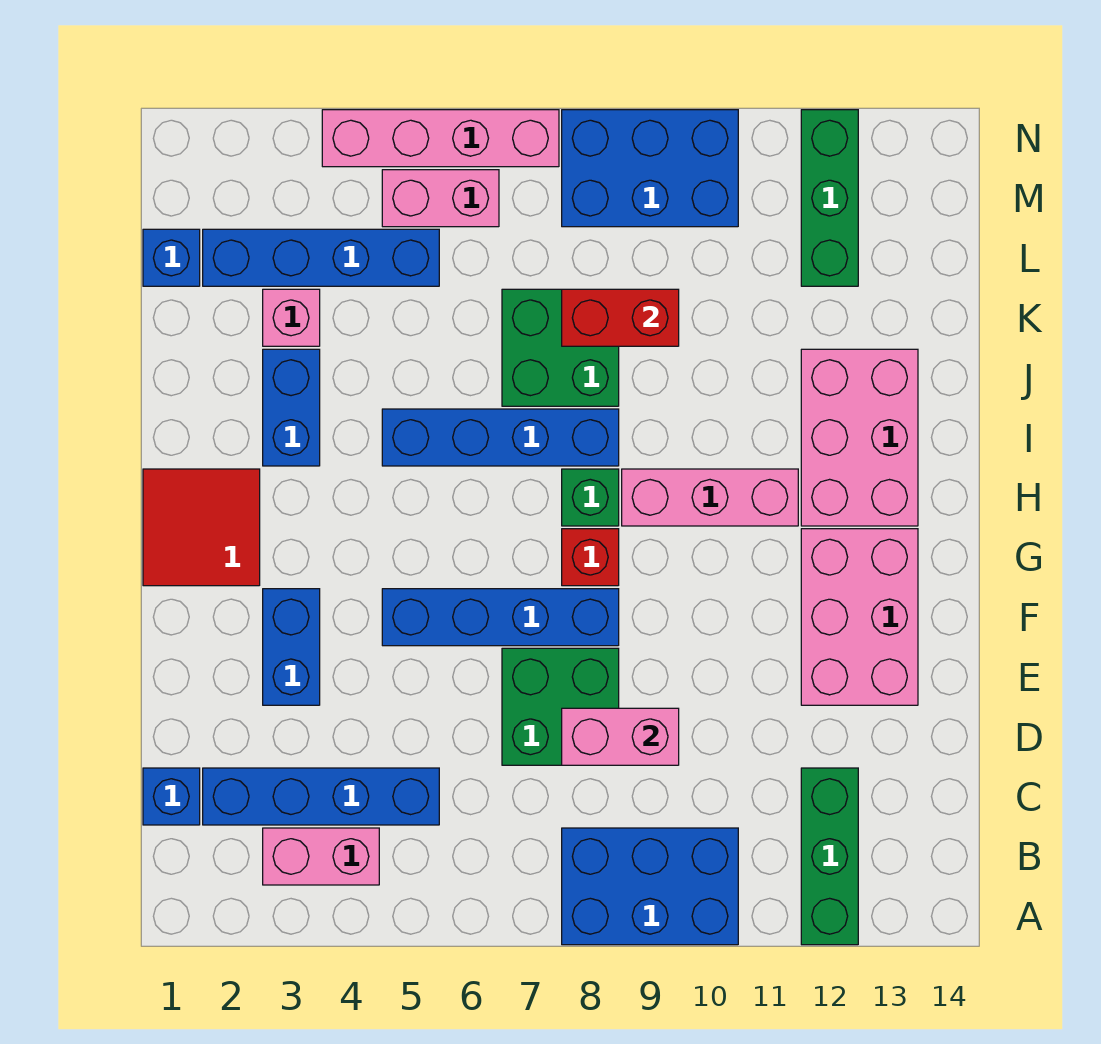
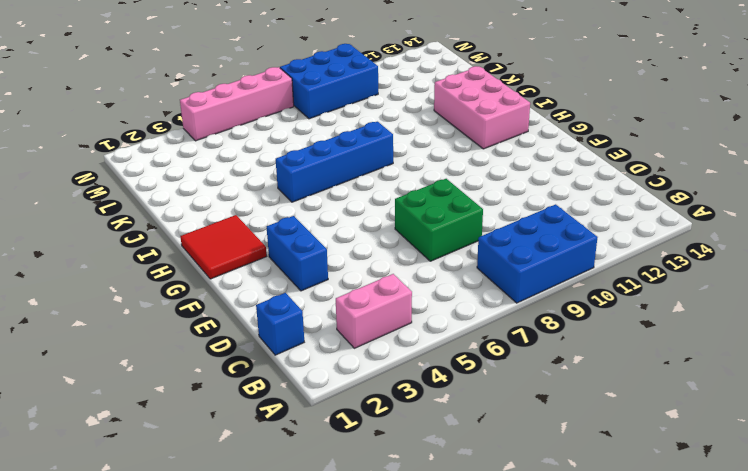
none -> green 1x3 brick [801,768,858,945]
none -> blue 1x4 brick [203,768,439,825]
none -> pink 2x3 brick [801,529,918,705]

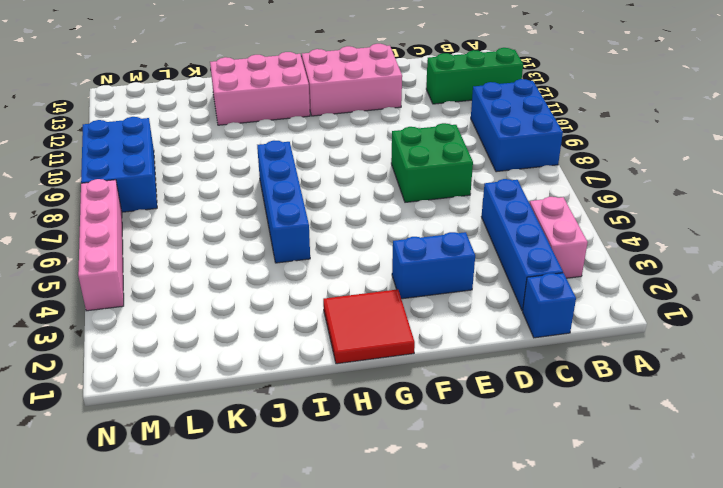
none -> blue 1x4 brick [382,589,619,646]
none -> red 1x1 brick [562,529,619,586]
none -> green 1x1 brick [562,469,619,526]

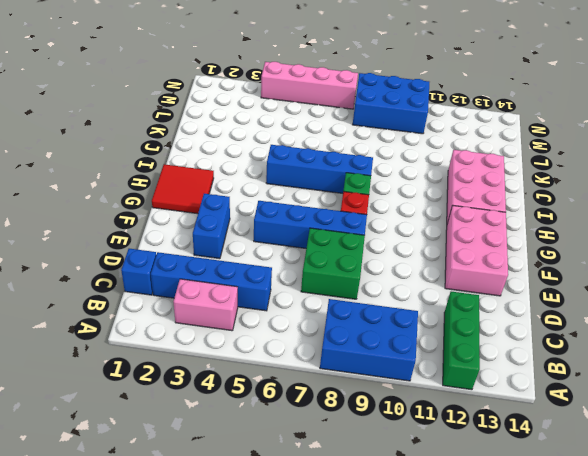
none -> pink 1x3 brick [622,469,798,526]
none -> blue 1x2 brick [263,349,320,466]
none -> green 2x2 brick [502,289,619,406]

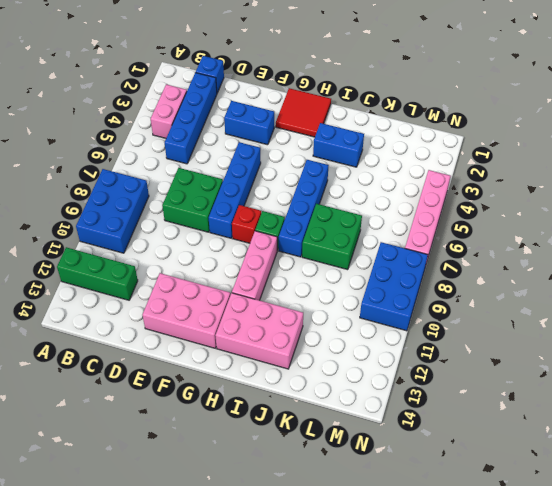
none -> pink 1x1 brick [263,289,320,346]
none -> blue 1x1 brick [143,229,200,286]
none -> blue 1x4 brick [203,229,439,286]

